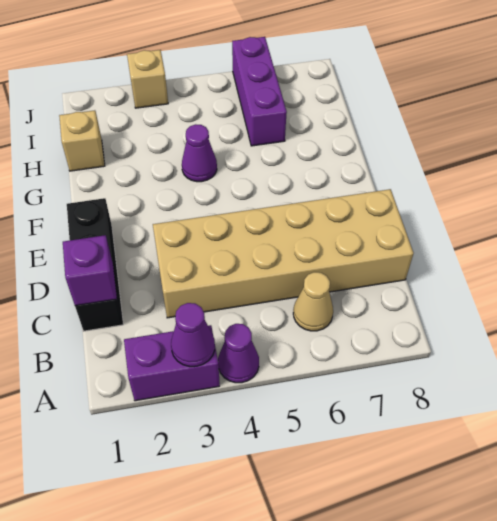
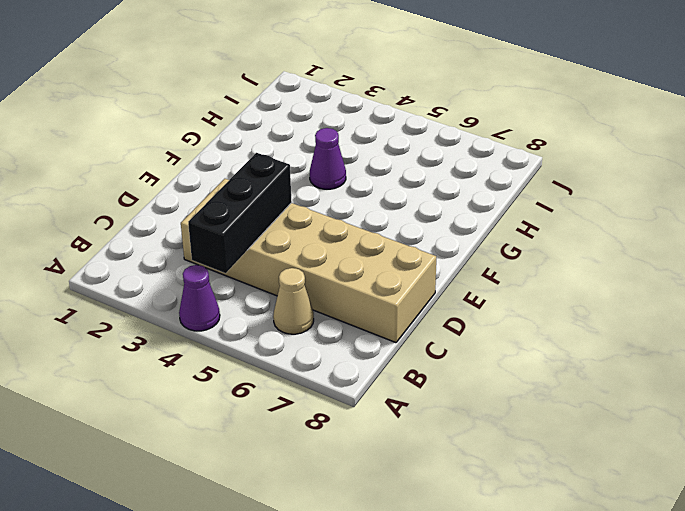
black 1x3 brick [188,153,292,273] -> black 1x3 brick moved to [67,198,123,331]
none -> purple 1x2 brick [124,325,220,401]
none -> tan 1x1 brick [59,110,105,171]

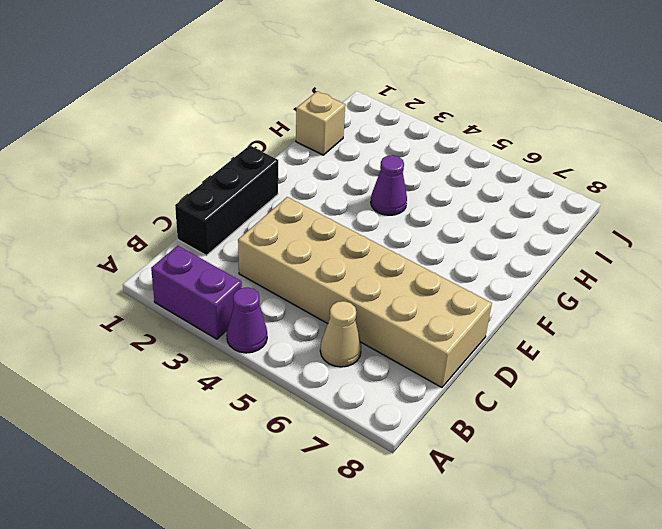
none -> purple 1x3 brick [232,37,287,146]
none -> tan 1x1 brick [127,50,168,108]

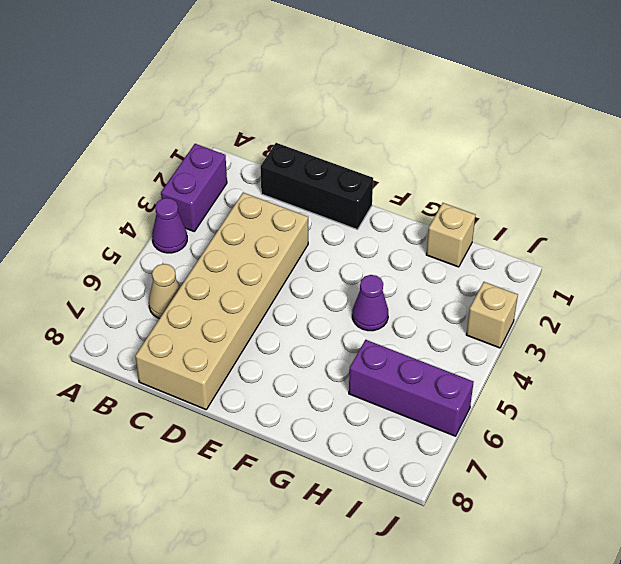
none -> purple 1x1 cone [171,303,215,367]
none -> purple 1x1 brick [63,235,117,306]

